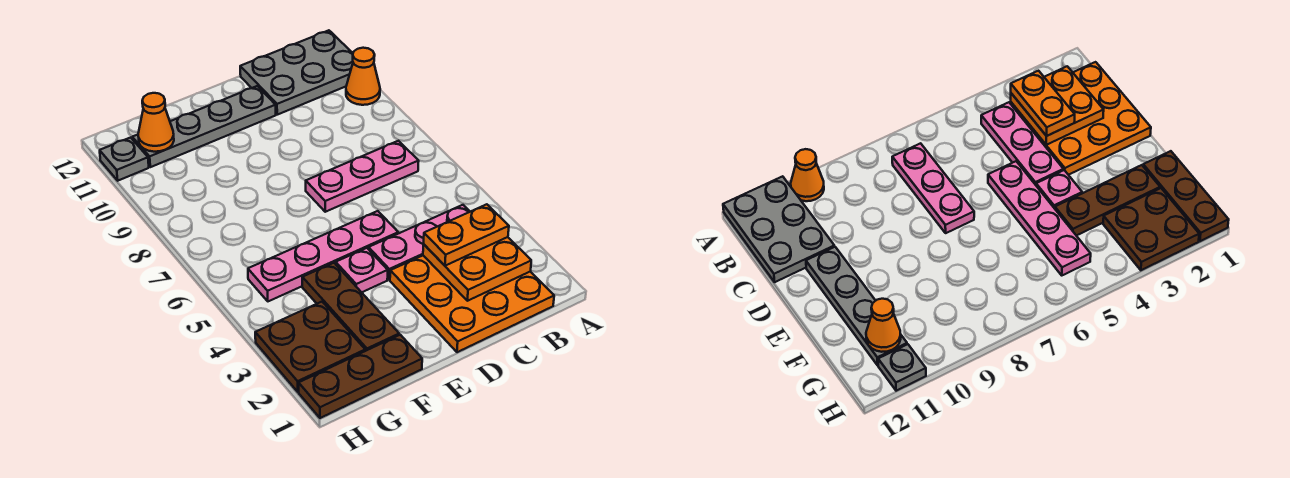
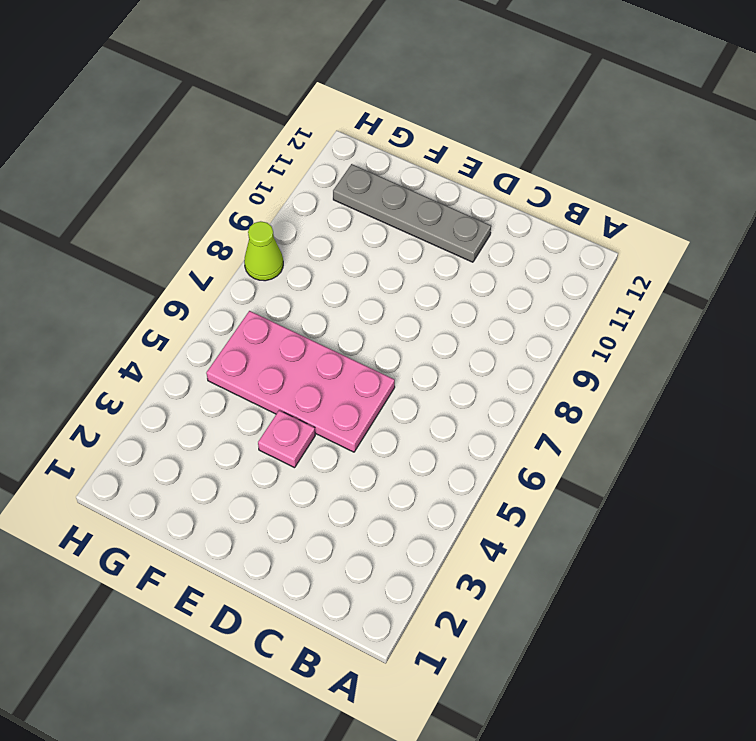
pink 2x4 plate [206,311,395,452] -> pink 1x4 plate [248,211,398,301]
lime 1x1 cone [244,221,283,281] -> none
none -> orange 1x1 cone [346,48,380,105]
none -> grey 2x3 plate [240,30,353,115]
none -> orange 3x3 plate [390,256,554,352]

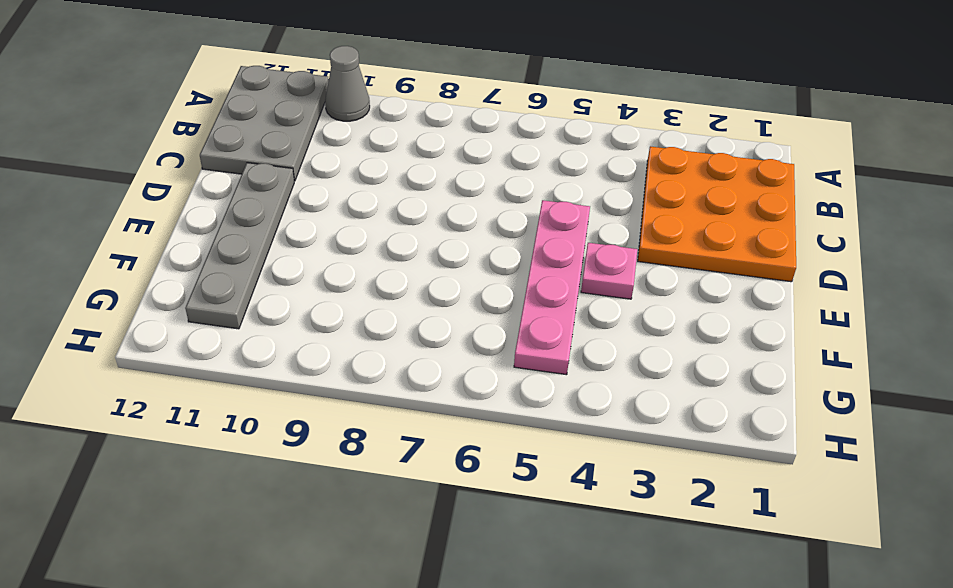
grey 1x1 cone [325,46,370,121] -> orange 1x1 cone [346,48,380,105]
none -> pink 1x3 plate [369,205,470,280]
none -> pink 1x3 plate [306,141,419,212]
none -> brown 1x3 plate [299,335,422,418]

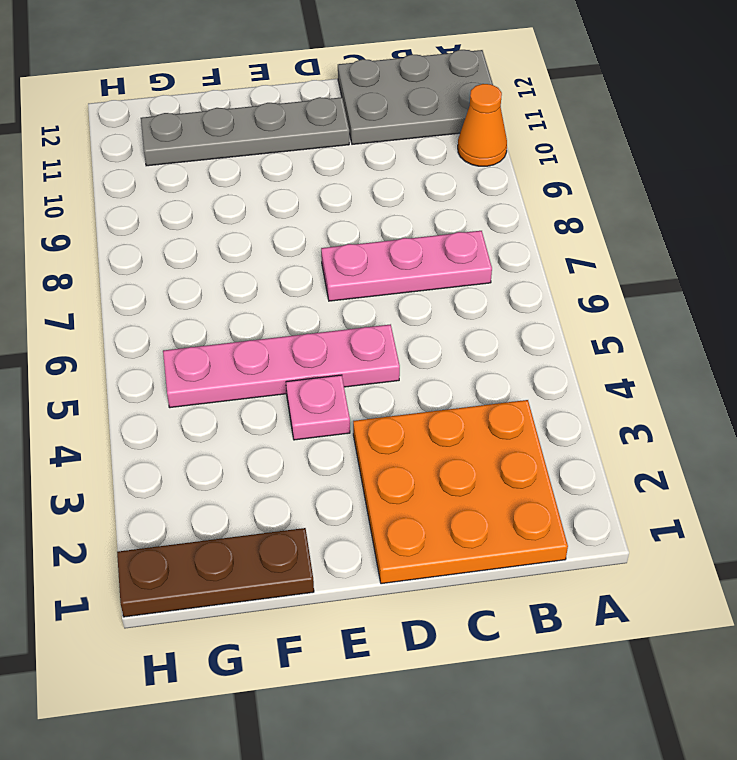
none -> pink 1x3 plate [369,205,470,280]
none -> brown 1x3 plate [302,263,399,351]
none -> brown 2x2 plate [255,302,365,392]

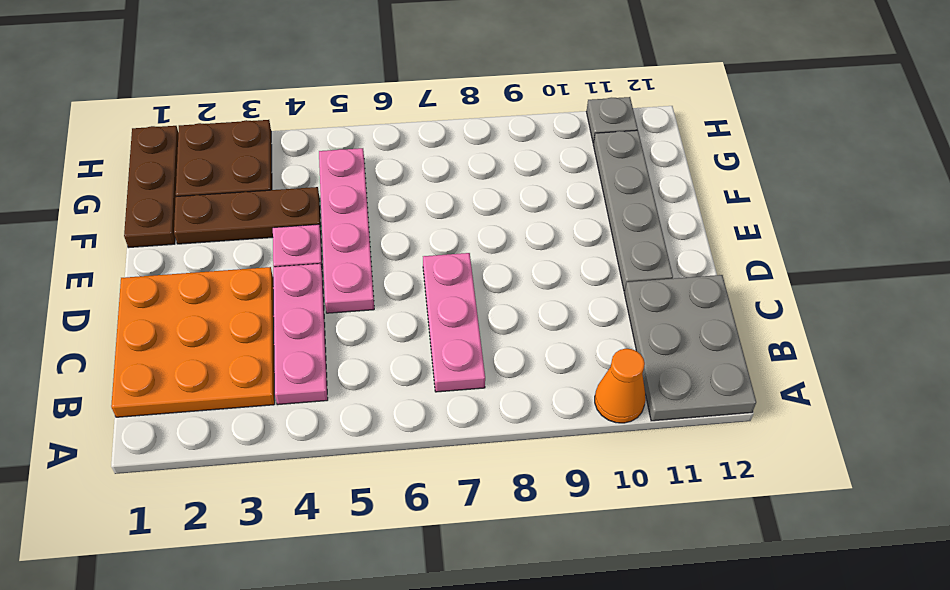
none -> orange 2x2 plate [423,237,531,301]
none -> orange 1x1 cone [138,93,174,152]
none -> orange 1x2 plate [424,204,509,266]

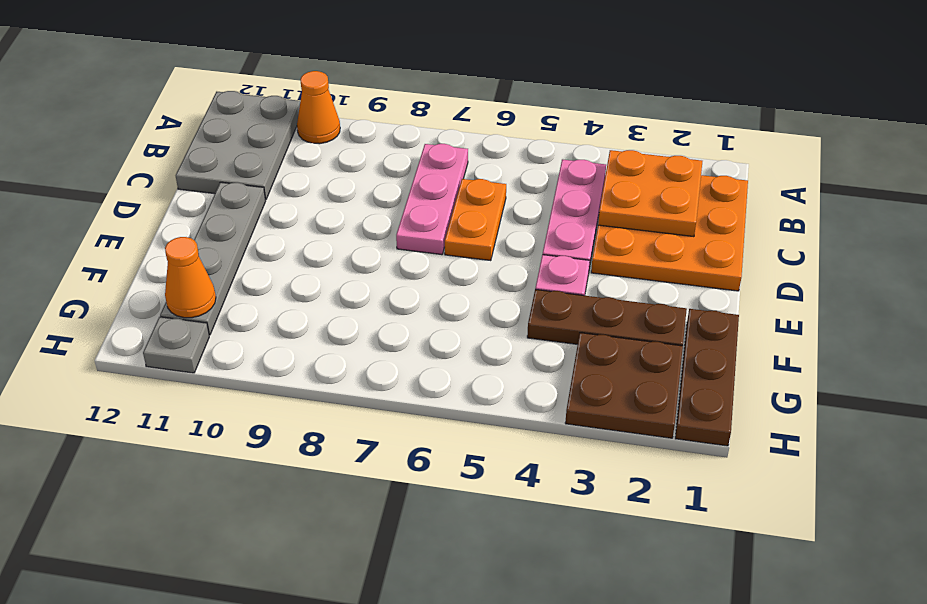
orange 1x2 plate [445,179,506,261] -> orange 1x2 plate moved to [424,204,509,266]
none -> pink 1x4 plate [248,211,398,301]

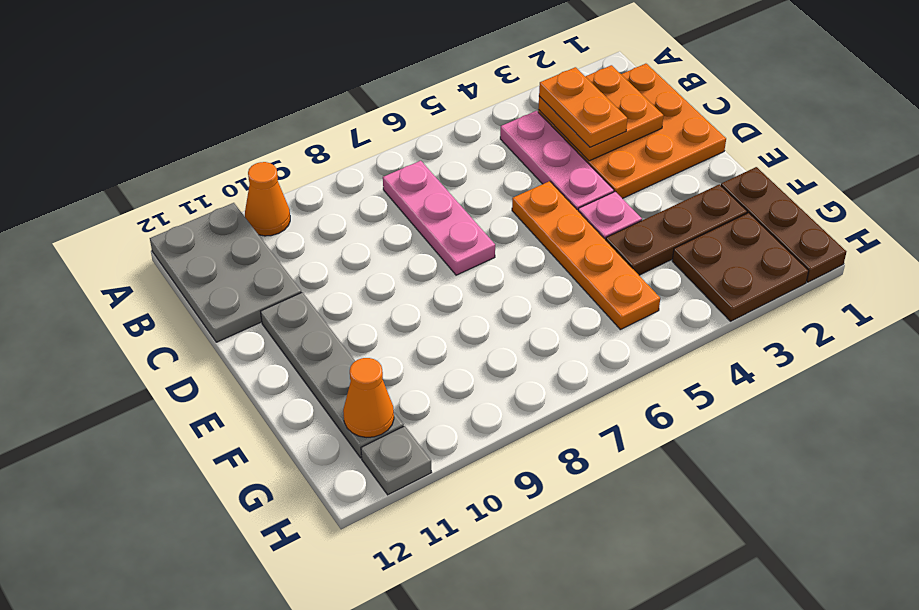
orange 1x4 plate [512,181,660,330] -> pink 1x4 plate [248,211,398,301]

